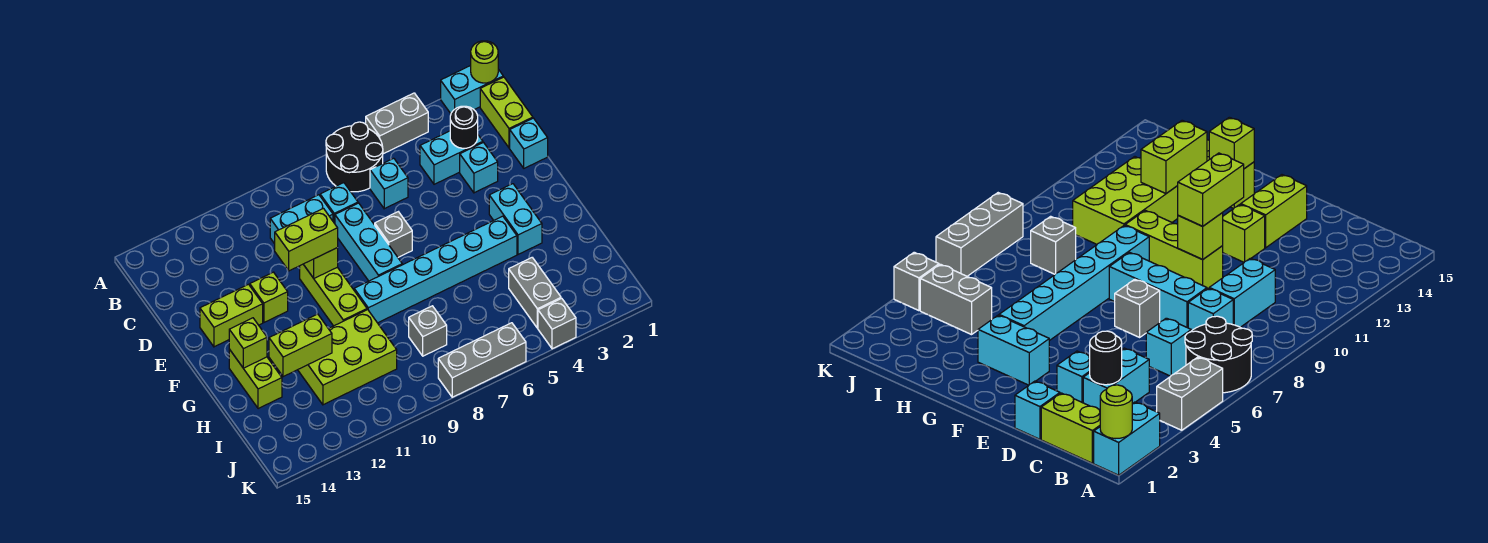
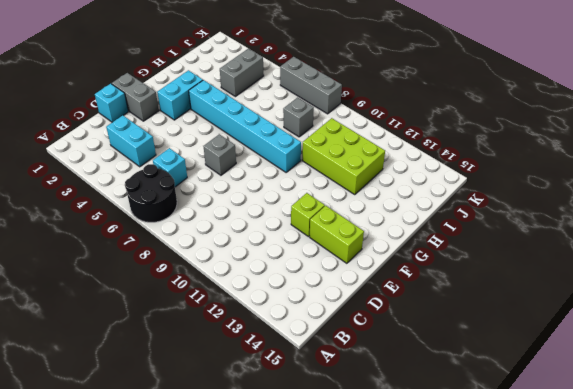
grey 1x2 brick [112,73,159,121] -> grey 1x2 brick moved to [366,93,428,154]
none -> cyan 1x2 brick [441,66,503,114]
none -> lime 1x2 brick [480,77,533,148]
none -> cyan 1x1 brick [320,183,358,224]

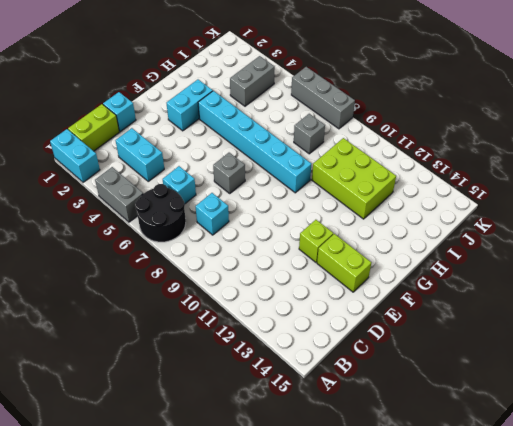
none -> cyan 1x2 brick [270,195,333,244]
none -> cyan 1x1 brick [460,143,498,193]
none -> cyan 1x3 brick [335,203,402,281]

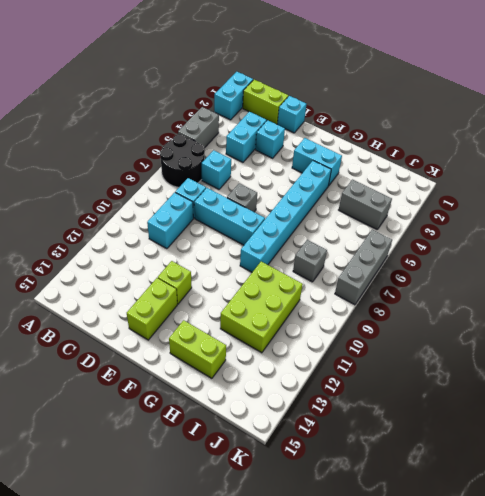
none -> lime 1x3 brick [300,264,367,326]
none -> grey 1x1 brick [538,298,576,349]
none -> lime 1x1 round brick [471,41,498,83]

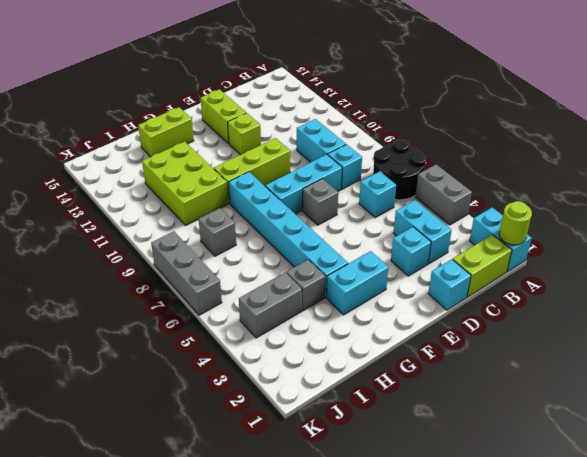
grey 1x1 brick [286,260,325,311] -> grey 1x1 brick moved to [538,298,576,349]
none -> black 1x1 round brick [450,106,478,148]
none -> lime 1x1 brick [303,248,338,278]
none -> lime 1x1 brick [229,318,267,368]

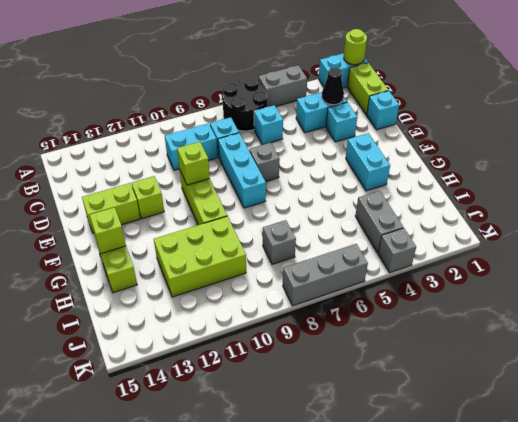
black 1x1 cone [322,68,344,105] -> black 1x1 round brick [450,106,478,148]
none -> cyan 1x6 brick [354,216,517,323]
none -> lime 1x2 brick [269,314,332,377]
none -> lime 1x2 brick [275,208,338,271]

